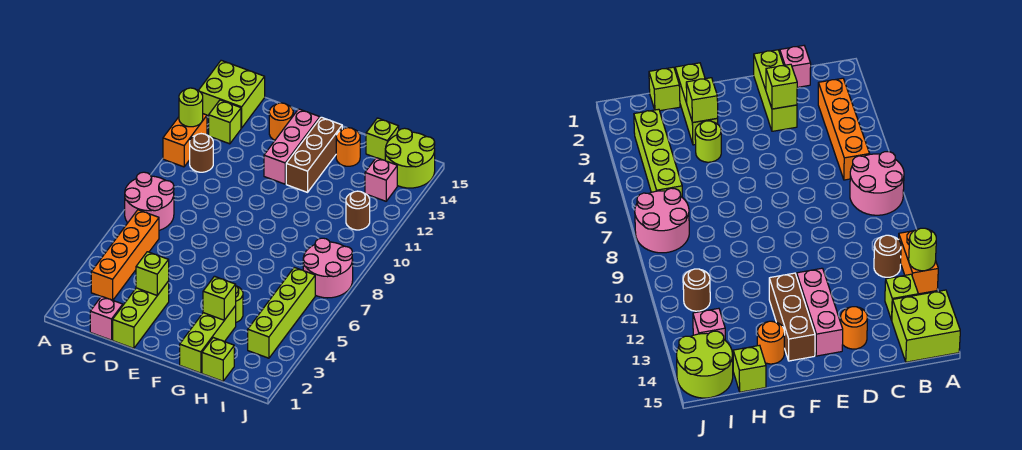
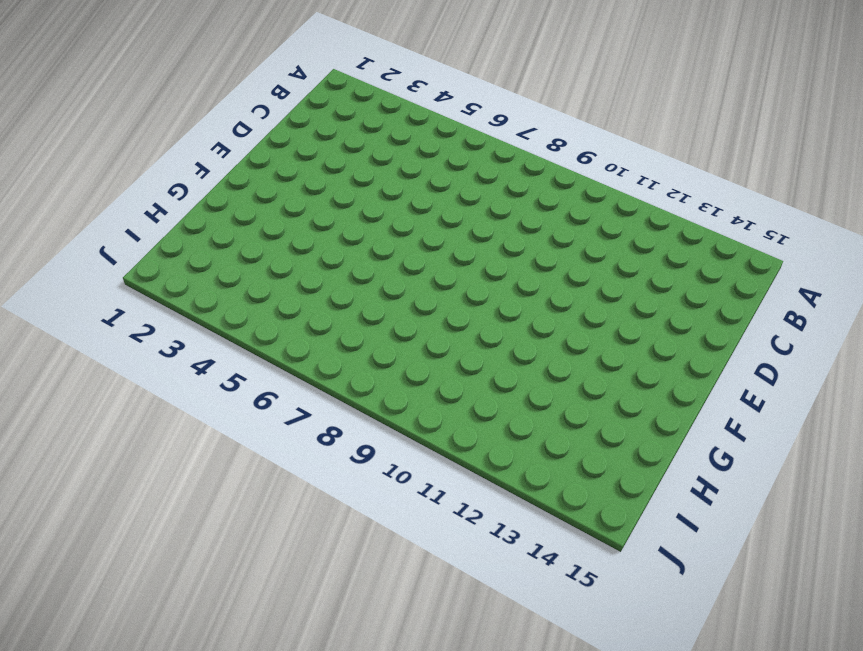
none -> pink 2x2 round brick [125,172,174,230]
none -> orange 1x2 brick [163,114,207,167]
none -> lime 2x2 brick [198,60,265,128]

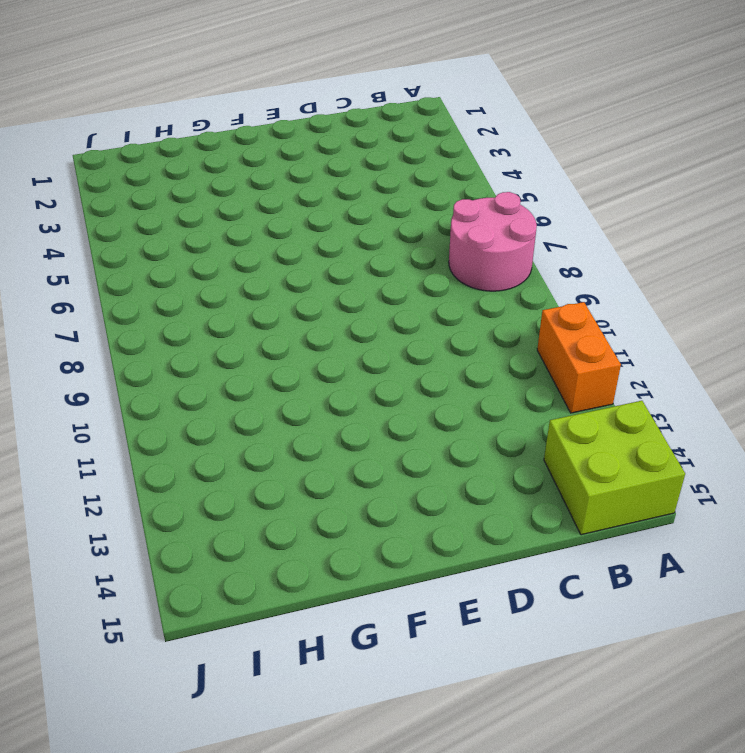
none -> orange 1x4 brick [91,210,159,300]
none -> brown 1x1 round brick [190,134,213,172]
none -> lime 1x1 brick [209,100,241,144]

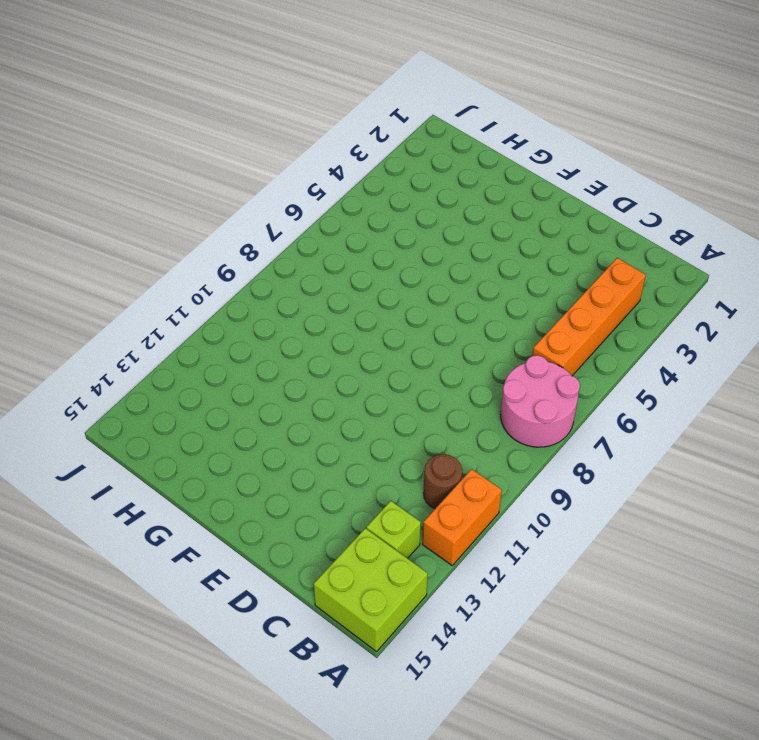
none -> pink 1x1 brick [90,296,123,340]
none -> lime 1x3 brick [113,281,169,348]
none -> orange 1x1 round brick [269,103,293,140]

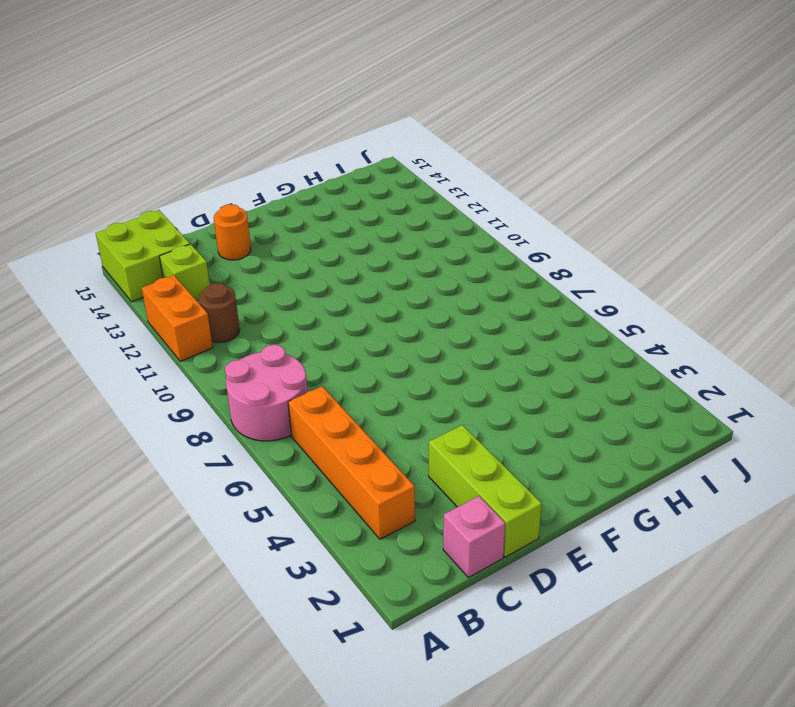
none -> pink 1x3 brick [264,109,320,184]
none -> brown 1x3 brick [286,117,342,192]
none -> lime 1x3 brick [180,306,236,373]

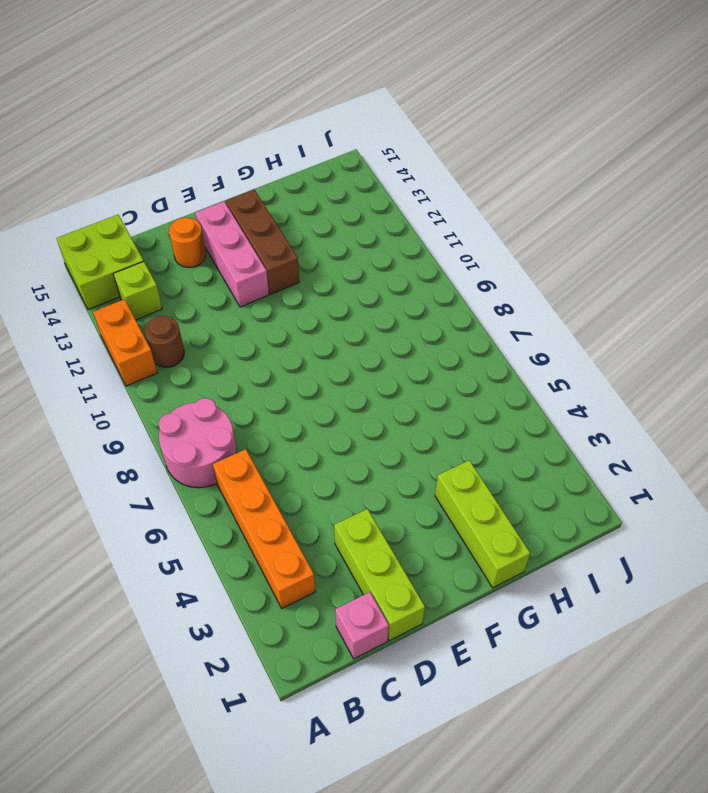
none -> lime 1x1 round brick [235,286,243,322]
none -> orange 1x1 round brick [336,128,360,166]
none -> lime 1x1 brick [202,338,234,381]

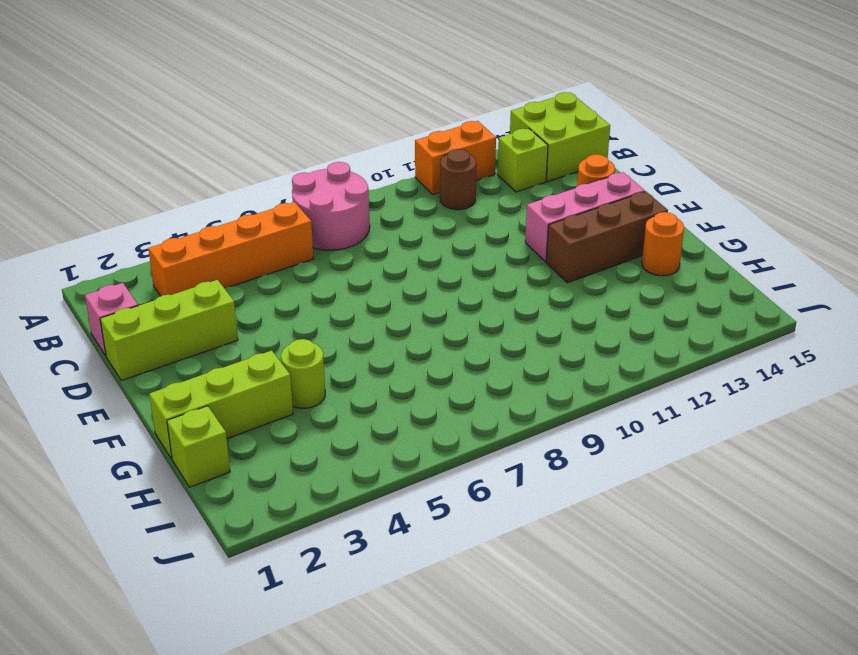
none -> lime 1x1 brick [366,118,399,160]
none -> lime 1x4 brick [248,267,315,358]
none -> pink 2x2 round brick [303,238,353,298]

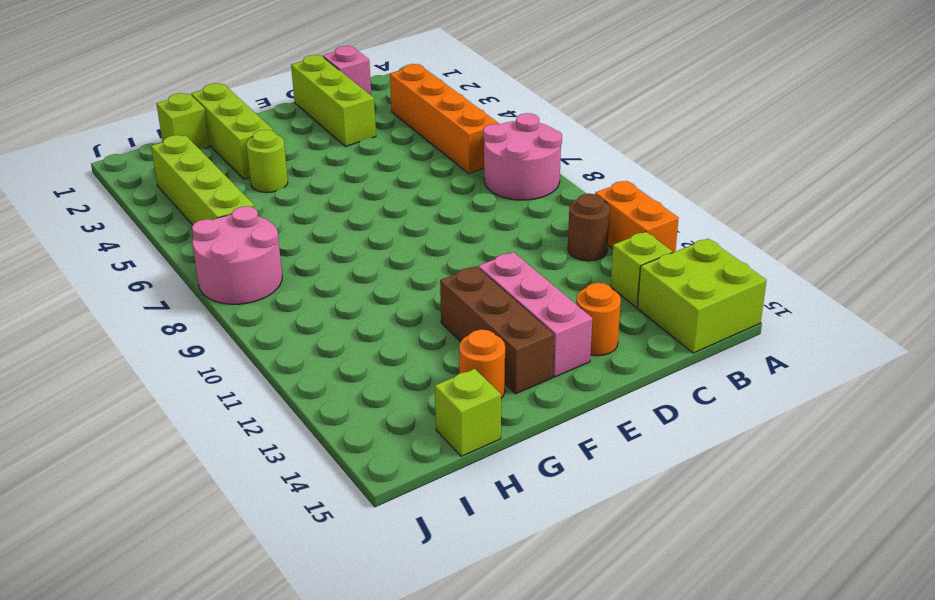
none -> brown 1x1 round brick [346,191,370,230]
none -> pink 1x1 brick [365,158,397,201]
none -> lime 2x2 round brick [385,128,435,188]

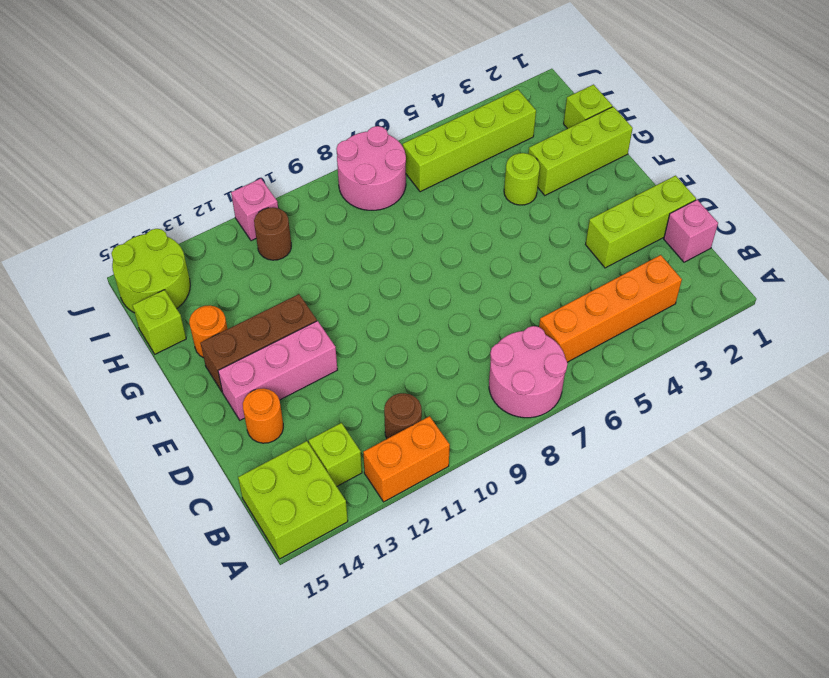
pink 1x1 brick [231,178,278,241] -> pink 1x1 brick moved to [365,158,397,201]
none -> lime 1x1 round brick [179,88,203,127]
none -> lime 1x1 brick [136,252,169,295]
none -> lime 1x1 brick [203,276,236,320]

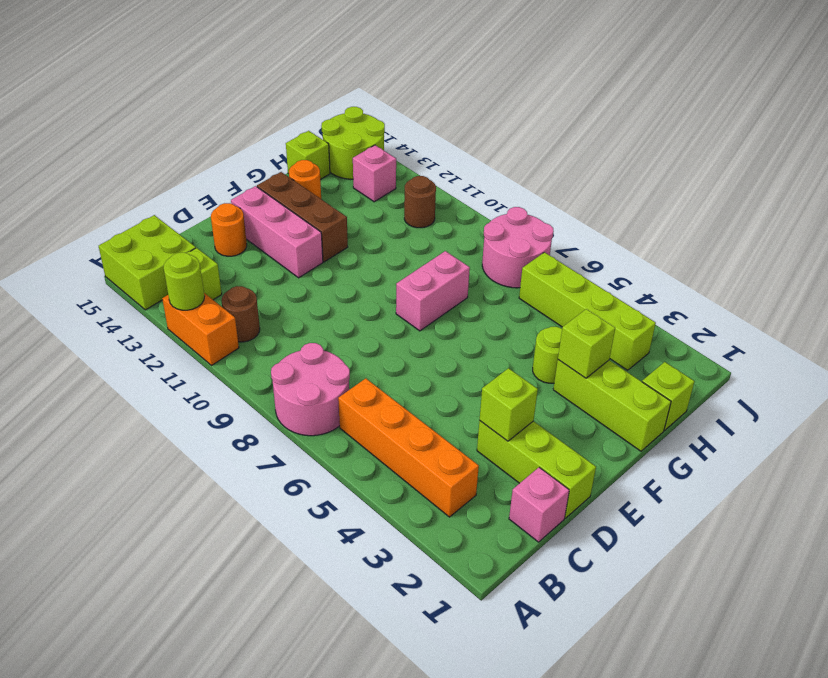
pink 1x2 brick [396,251,470,331] -> none

